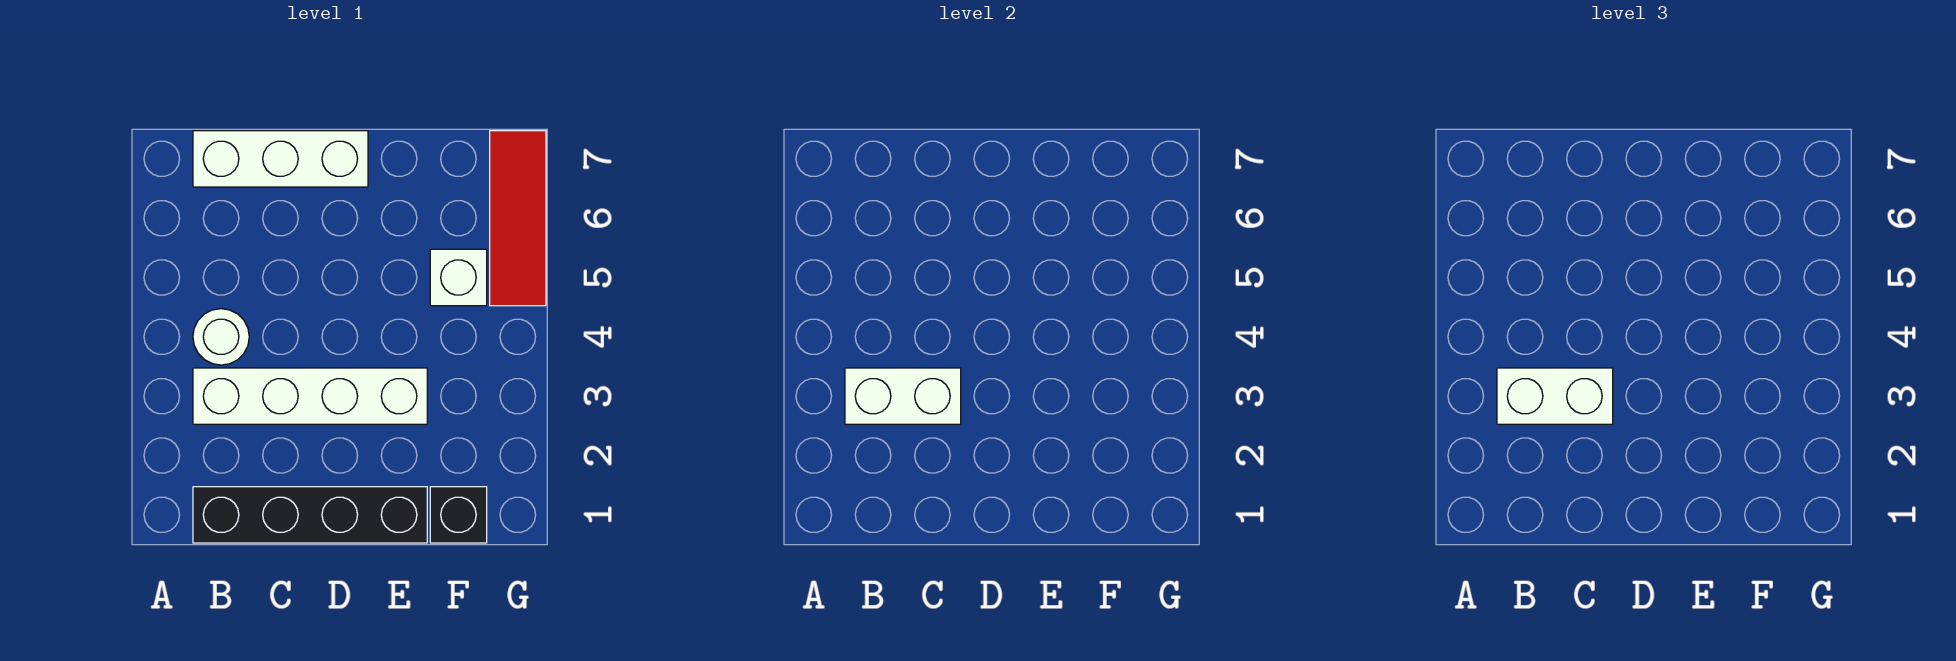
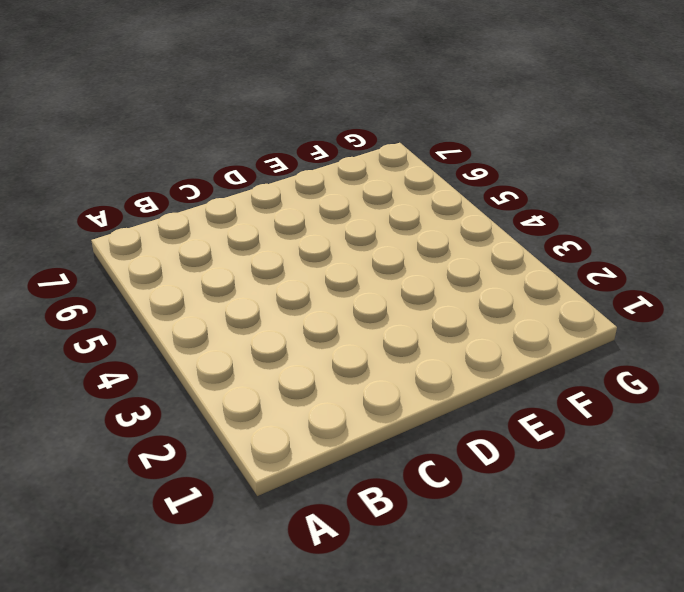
none -> black 1x4 brick [193,487,427,543]
none -> white 1x4 brick [193,368,427,424]

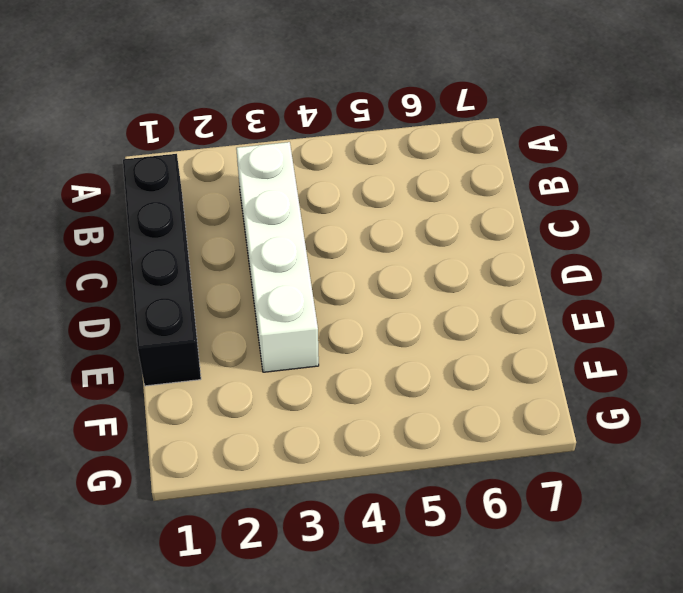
none -> white 1x1 round brick [193,309,249,365]
none -> white 1x3 brick [193,131,368,187]

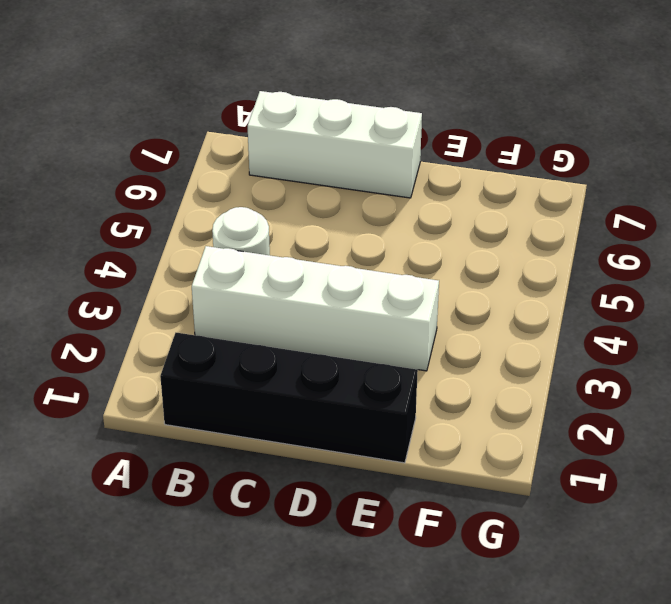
none -> black 1x1 brick [430,487,487,543]
none -> white 1x1 brick [430,249,487,306]

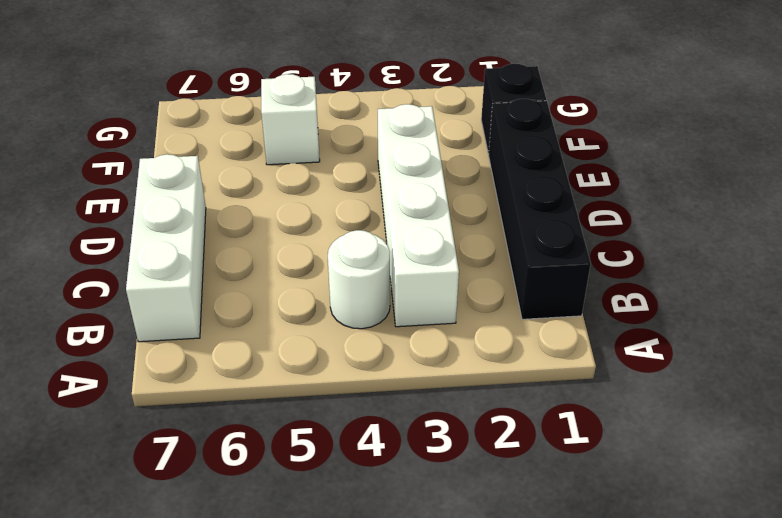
none -> red 1x3 tile [490,131,546,306]
none -> white 1x2 brick [845,368,961,424]

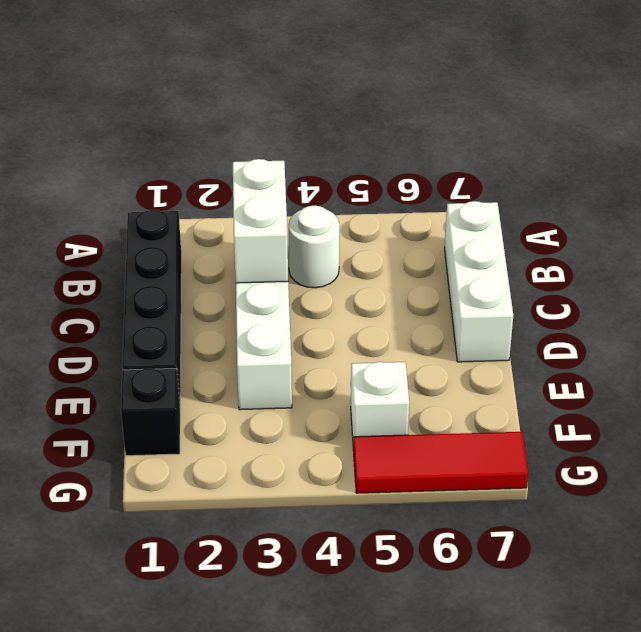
none -> white 1x2 brick [1497,368,1613,424]

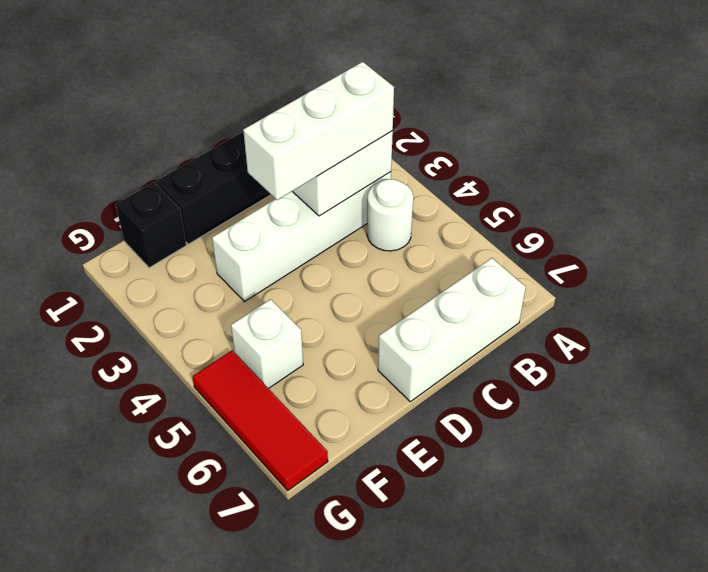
white 1x3 brick [243,62,394,200] -> white 1x2 brick [1497,368,1613,424]

